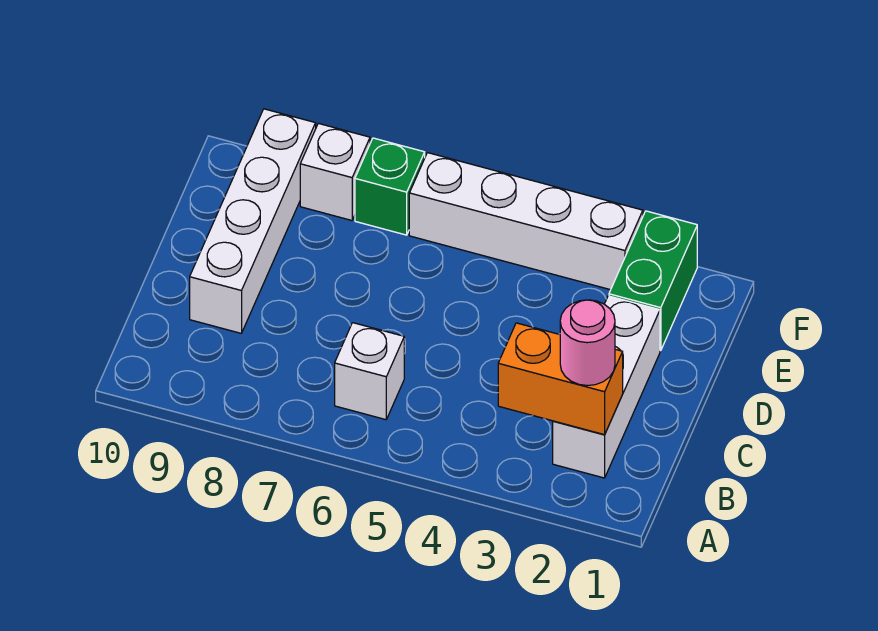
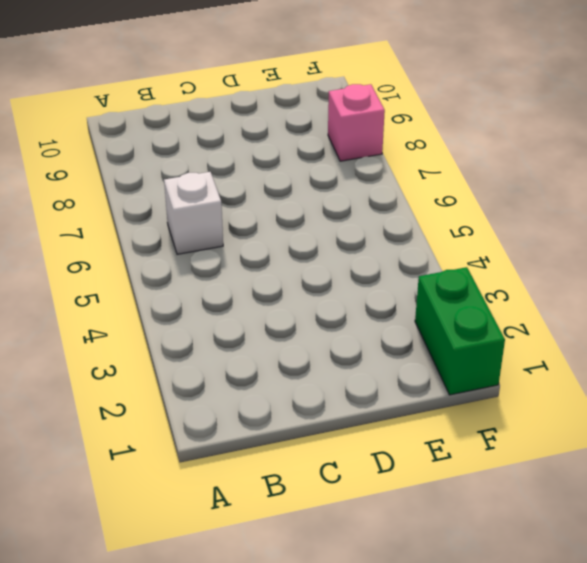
green 1x2 brick [415,267,505,395] -> green 1x2 brick turned to [609,211,697,351]
pink 1x1 brick [328,84,385,161] -> white 1x1 brick [300,123,370,220]
none -> white 1x3 brick [553,296,660,478]
none -> white 1x4 brick [190,109,316,333]

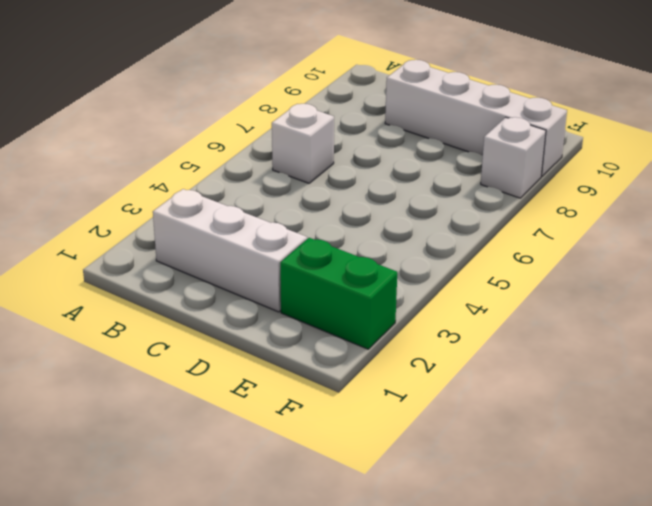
none -> white 1x4 brick [409,153,643,290]
none -> green 1x1 brick [355,138,425,235]

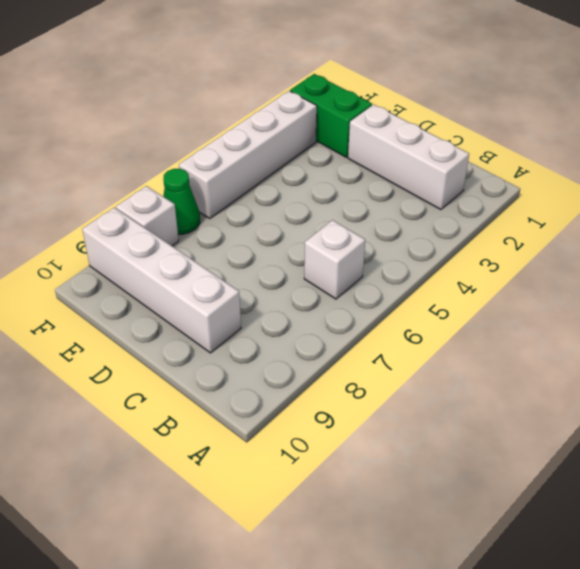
green 1x1 cone [163,169,200,234] -> green 1x1 brick [355,138,425,235]
none -> orange 1x2 brick [498,323,623,435]
none -> pink 1x1 round brick [560,300,615,386]

